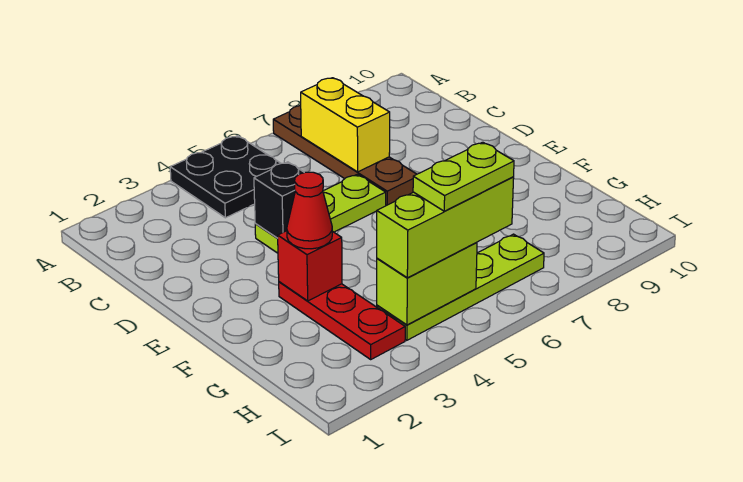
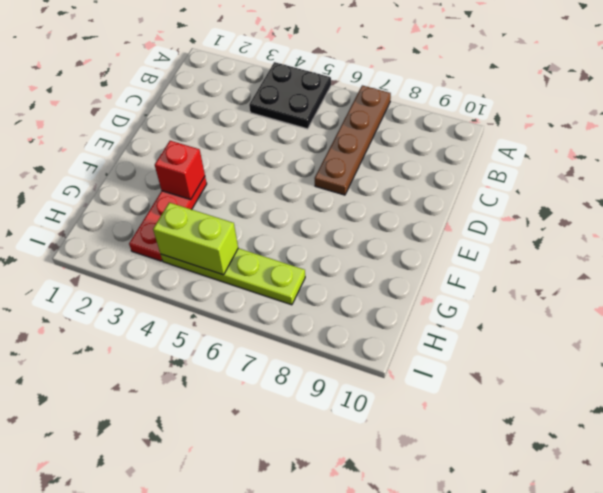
none -> lime 1x3 plate [255,174,386,253]
none -> yellow 1x2 brick [301,78,390,172]
none -> black 1x1 brick [254,162,304,238]

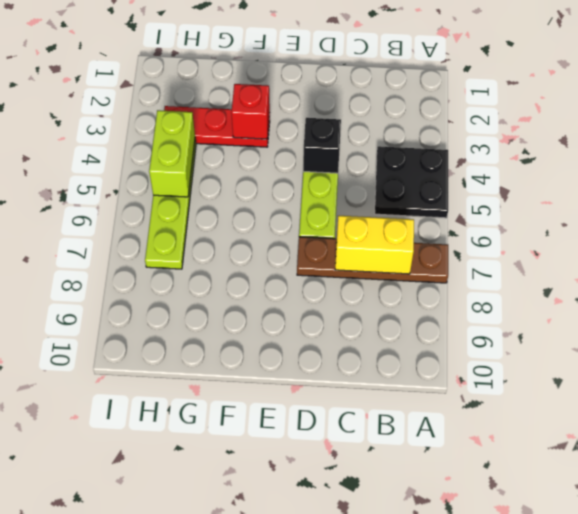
none -> red 1x1 cone [287,172,332,249]
none -> lime 1x3 brick [377,177,514,278]
none -> lime 1x2 plate [413,142,514,211]

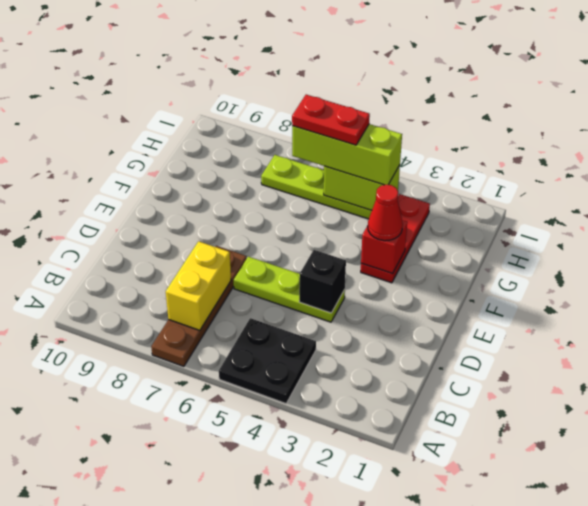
red 1x2 plate [292,95,370,145] -> lime 1x2 plate [413,142,514,211]

